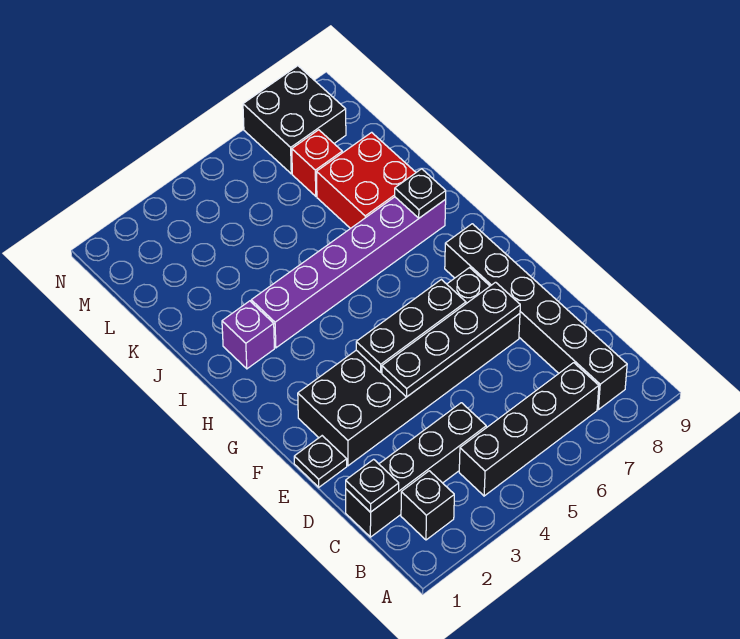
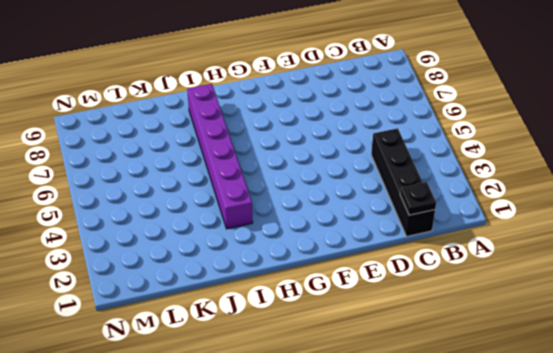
none -> black 1x1 brick [401,471,454,540]
none -> black 1x4 brick [459,363,599,496]
none -> black 1x6 brick [445,224,627,410]

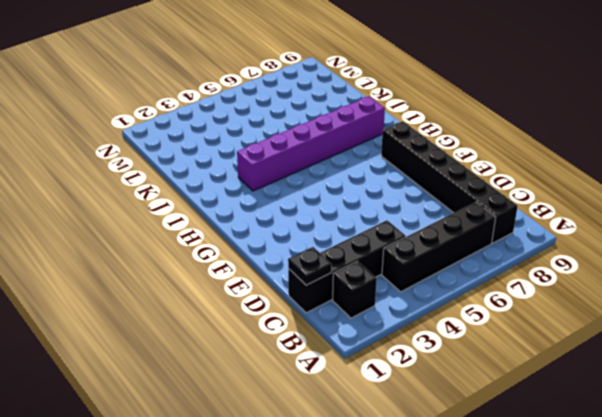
none -> black 1x1 plate [294,436,347,487]
none -> black 2x6 brick [298,268,520,466]
none -> purple 1x1 brick [222,301,274,369]

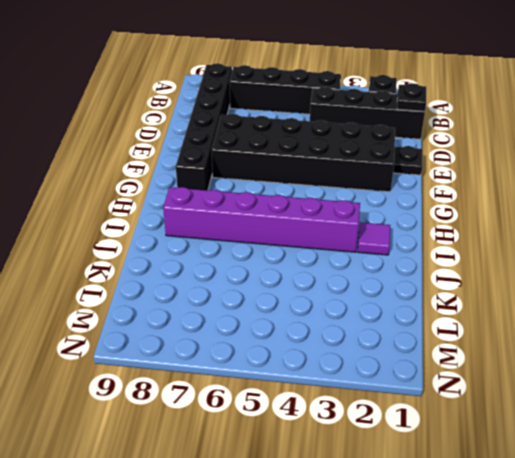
purple 1x1 tile [358,222,390,255] -> purple 1x1 brick [222,301,274,369]
none -> red 2x2 brick [317,132,416,229]
none -> red 1x1 brick [292,130,342,196]
none -> black 2x2 brick [243,66,346,174]

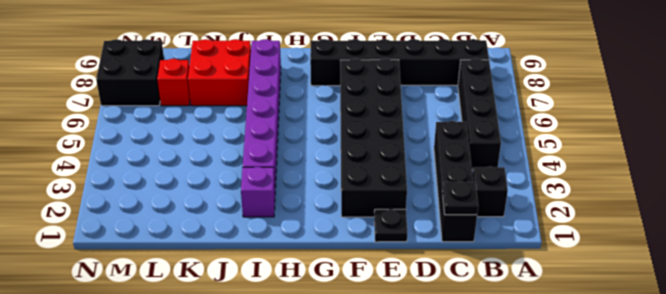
none -> black 1x4 plate [382,282,520,397]
none -> black 1x3 plate [356,279,466,372]
none -> black 1x1 plate [395,169,446,218]

